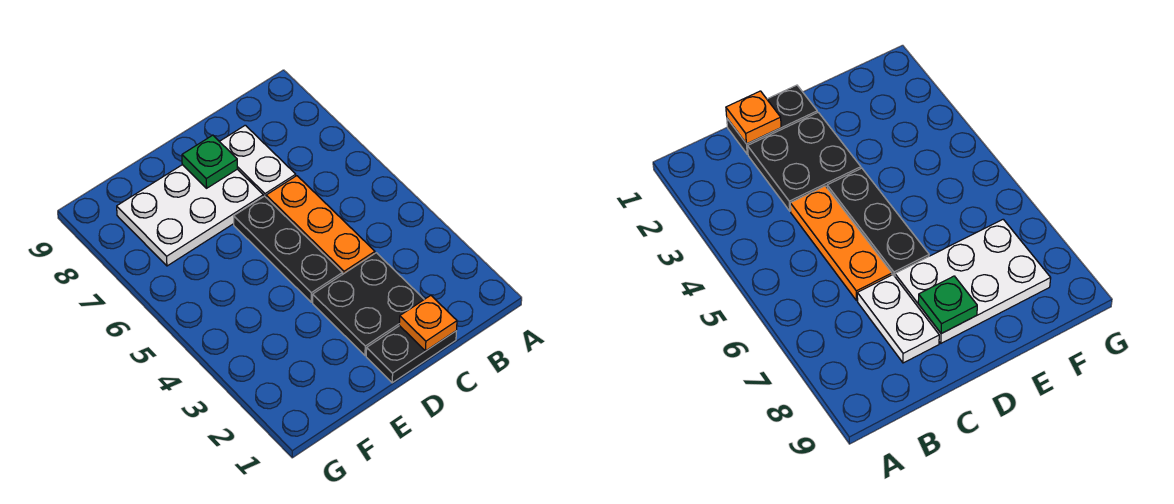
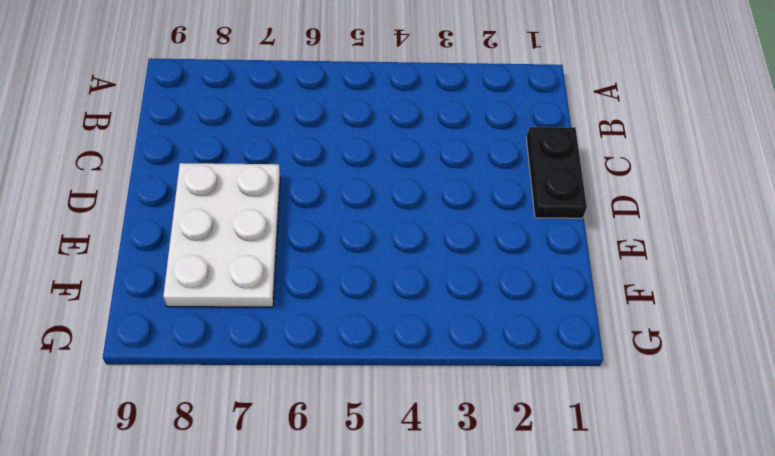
none -> black 2x2 plate [313,253,424,356]
none -> orange 1x3 plate [266,176,375,275]

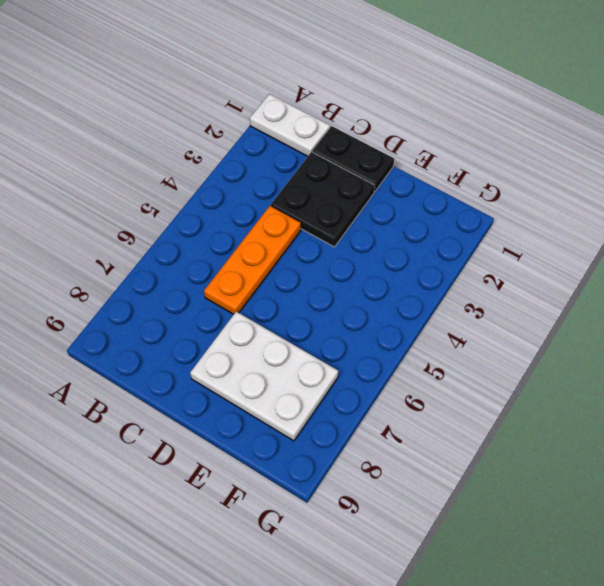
white 1x2 plate [250,94,330,156] -> white 1x2 plate turned to [219,125,296,197]
none -> black 1x3 plate [234,196,342,302]
none -> orange 1x1 plate [399,295,457,351]

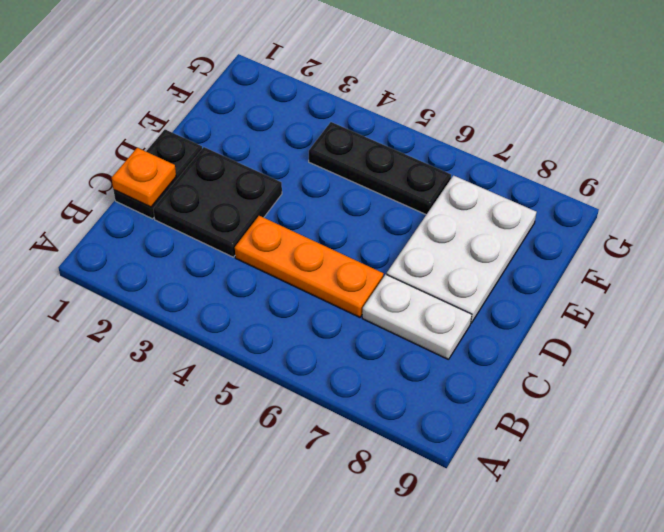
black 1x3 plate [309,122,451,215] -> black 1x3 plate moved to [234,196,342,302]
none -> green 1x1 plate [182,135,238,188]

